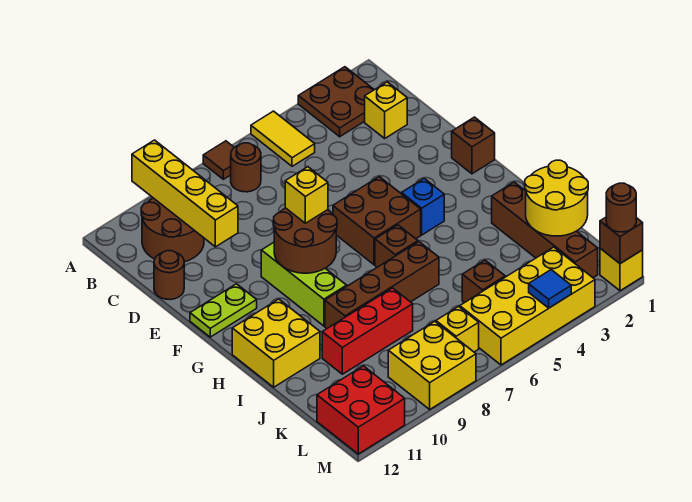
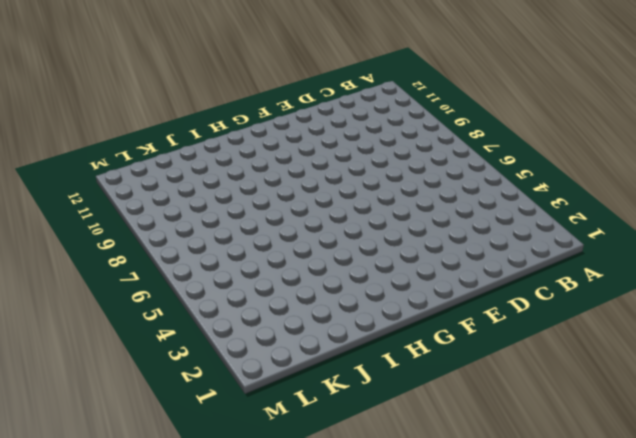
none -> brown 2x2 plate [298,67,374,137]
none -> yellow 1x2 tile [251,111,315,166]
none -> brown 1x1 tile [203,141,234,179]
none -> brown 1x1 round brick [231,143,261,192]

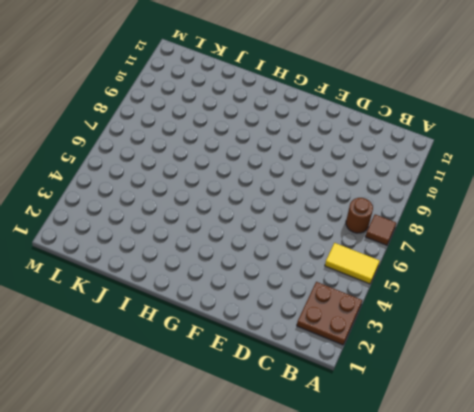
none -> brown 2x2 round brick [141,198,204,262]
none -> yellow 1x1 brick [365,82,407,138]
none -> brown 1x1 round brick [154,251,184,300]
none -> brown 1x1 brick [452,117,495,174]

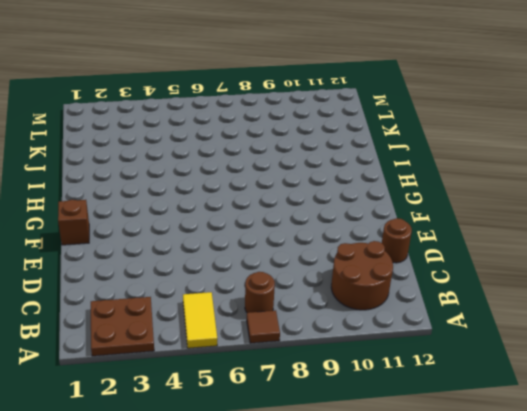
none -> yellow 1x1 brick [365,82,407,138]
none -> brown 2x2 brick [333,177,421,265]
none -> lime 1x3 brick [261,242,347,326]
none -> lime 1x2 plate [190,284,257,337]

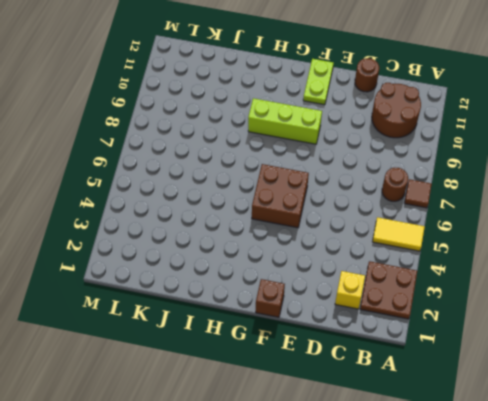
none -> blue 1x1 brick [402,179,444,235]
none -> brown 1x1 brick [375,225,418,267]
none -> yellow 2x2 brick [232,299,320,387]
none -> brown 1x4 brick [492,182,598,278]

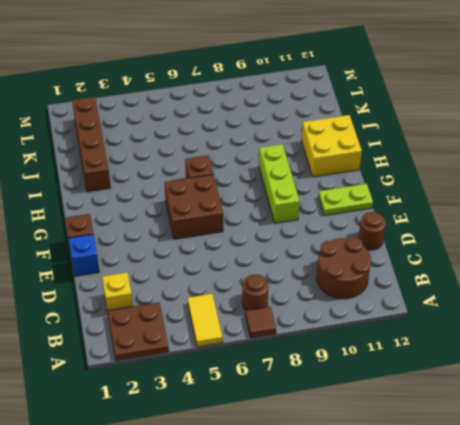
blue 1x1 brick [69,234,99,276] -> blue 1x1 brick moved to [402,179,444,235]
none -> brown 1x4 brick [325,242,439,328]
none -> red 1x3 brick [322,288,413,374]
none -> brown 1x1 brick [462,260,505,303]
none -> yellow 2x4 brick [460,247,595,365]

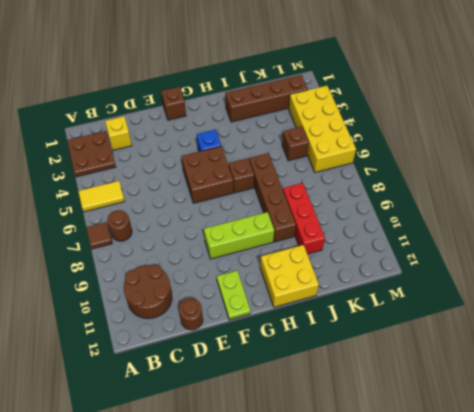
none -> yellow 1x1 brick [436,307,479,352]
none -> yellow 2x2 brick [388,321,476,409]
none -> red 2x2 brick [317,366,405,454]
none -> yellow 1x1 brick [600,248,643,291]

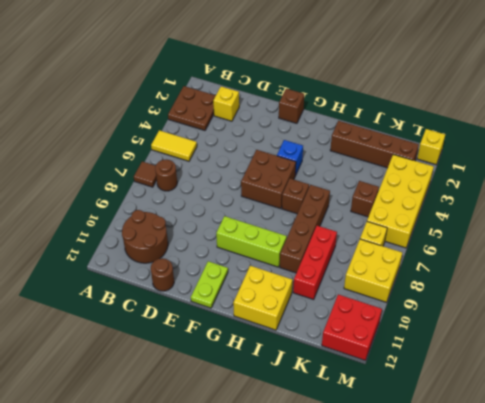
none -> yellow 1x4 brick [132,140,238,247]
none -> brown 2x2 round brick [273,208,337,273]
none -> yellow 2x2 round brick [525,160,588,236]
none -> brown 1x1 brick [600,217,643,264]

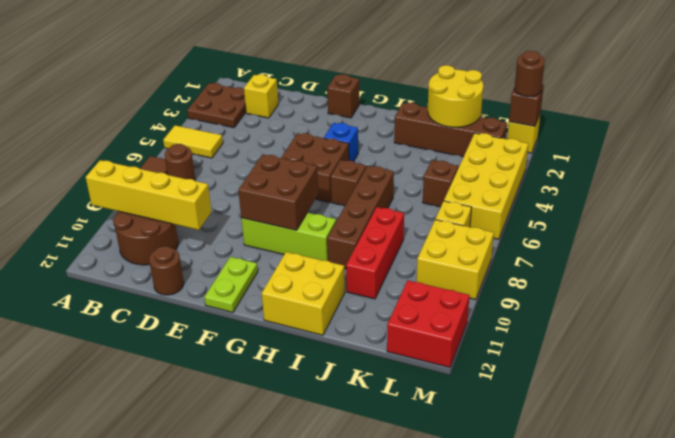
brown 2x2 brick [238,155,318,230] -> brown 2x2 round brick [273,208,337,273]
none -> blue 1x1 tile [529,270,571,308]
none -> yellow 1x1 brick [285,167,328,223]

